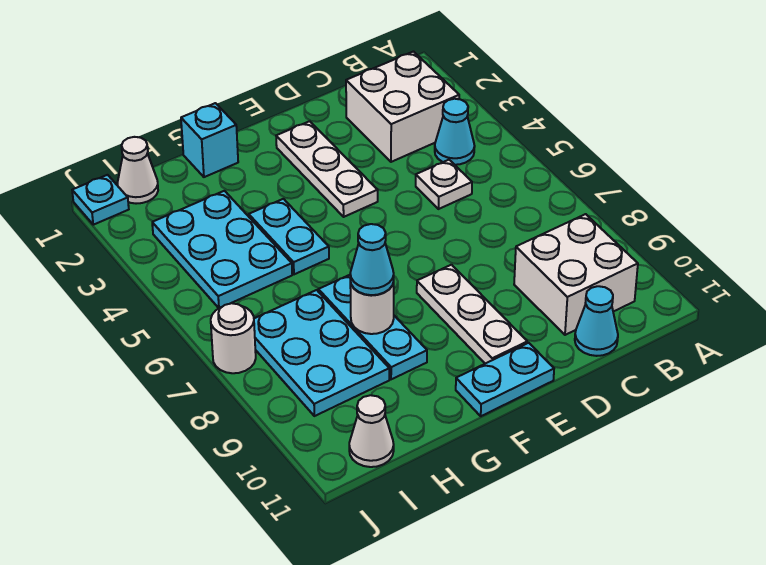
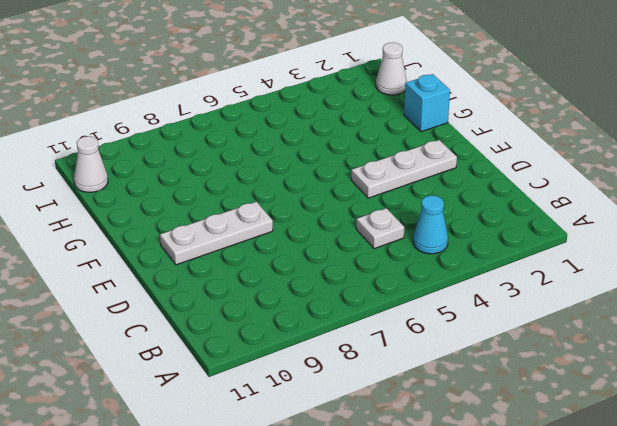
none -> white 2x2 brick [346,52,459,162]
none -> white 2x2 brick [514,214,638,335]
none -> cyan 1x1 cone [575,286,618,356]

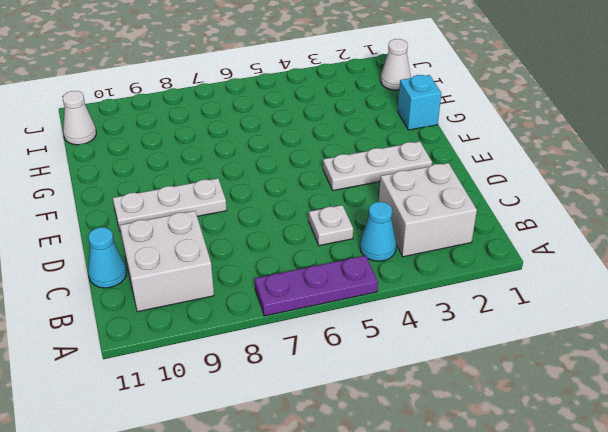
purple 1x3 plate [255,256,378,316] -> none
none -> cyan 1x2 plate [456,343,554,416]
none -> cyan 1x2 plate [249,199,329,274]
none -> cyan 1x3 plate [318,275,427,379]

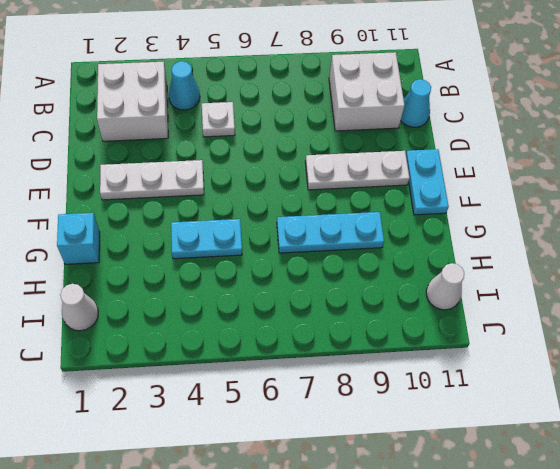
none -> cyan 2x3 plate [152,191,292,308]
none -> cyan 2x3 plate [254,290,389,416]
none -> cyan 1x1 plate [72,175,129,225]

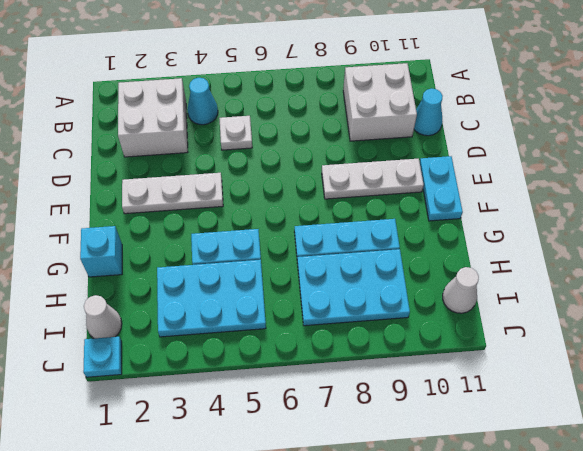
none -> white 1x1 round brick [211,303,256,373]
none -> white 1x1 round brick [350,281,394,334]
none -> cyan 1x1 cone [350,224,394,295]

